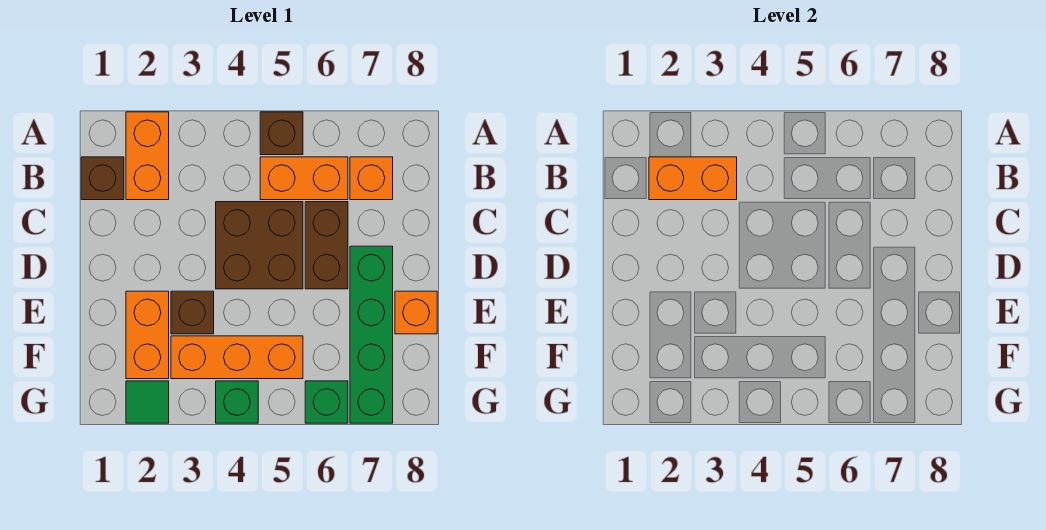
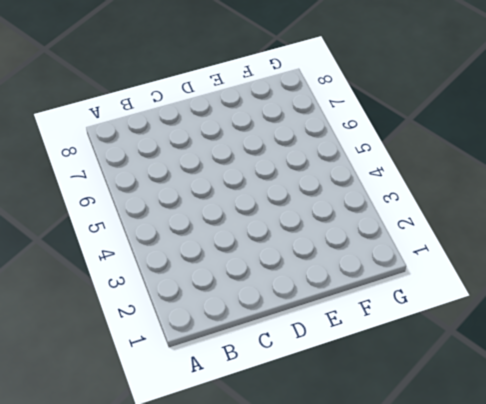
none -> orange 1x2 brick [126,112,169,200]
none -> brown 1x1 brick [260,112,303,155]
none -> brown 1x1 brick [81,157,124,200]

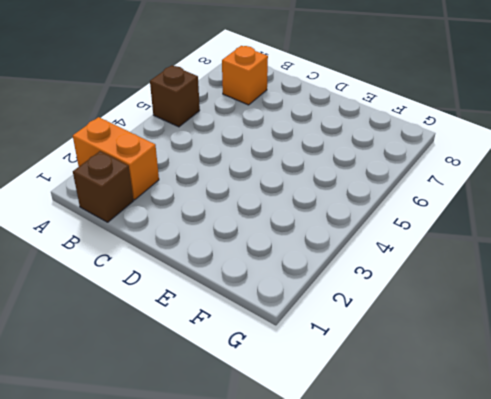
none -> orange 1x2 brick [260,157,348,200]
none -> brown 2x2 brick [216,202,303,289]
none -> brown 1x2 brick [305,202,348,289]

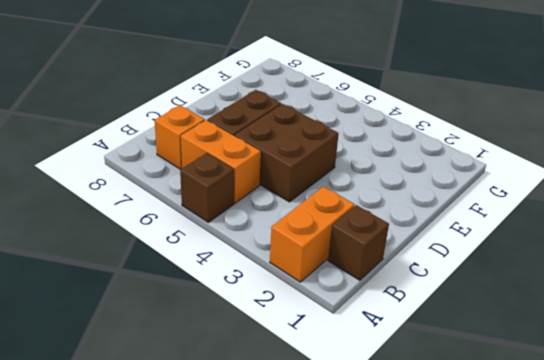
none -> green 1x4 brick [350,246,393,423]
none -> orange 1x2 brick [126,291,169,379]
none -> brown 1x1 brick [171,291,214,334]

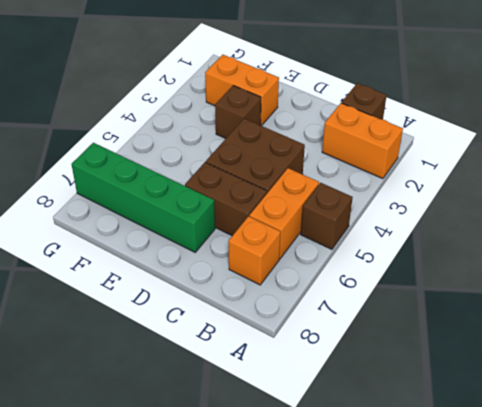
none -> orange 1x1 brick [395,291,437,334]
none -> orange 1x3 brick [171,336,303,379]
none -> green 1x1 tile [126,381,169,423]

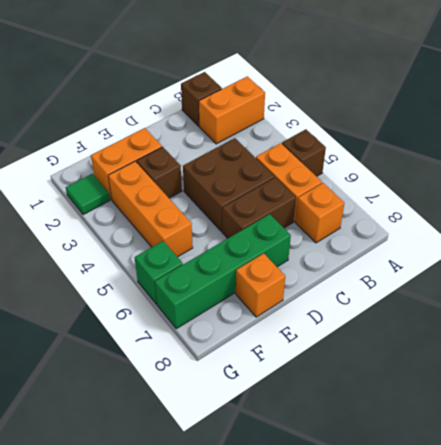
none -> green 1x1 brick [216,381,258,423]
none -> orange 1x2 brick [649,157,737,200]

